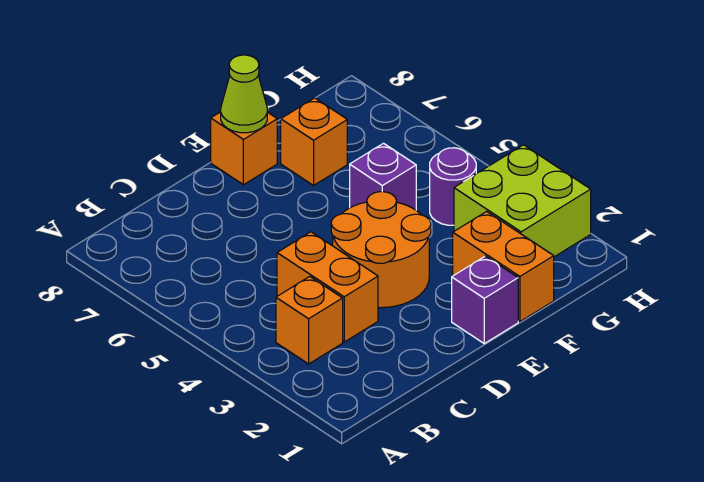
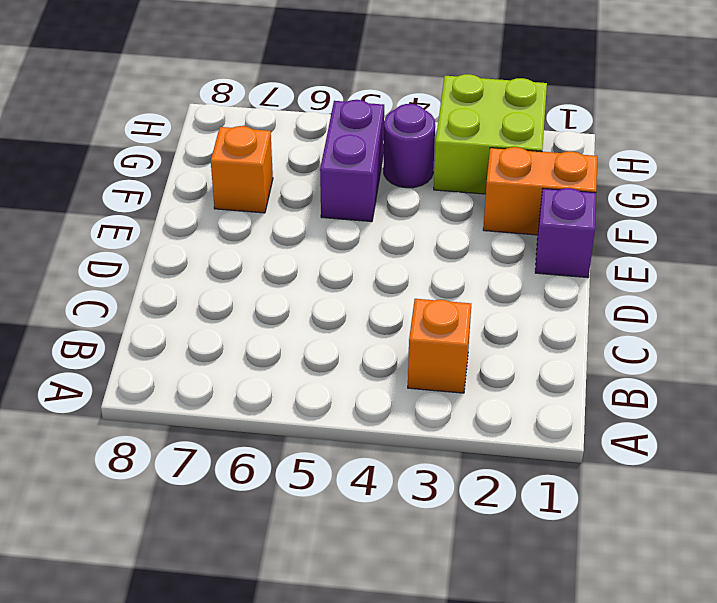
purple 1x2 brick [320,100,384,222] -> purple 1x1 brick [350,143,416,210]
none -> orange 1x2 brick [277,232,378,342]
none -> orange 2x2 round brick [331,192,431,308]

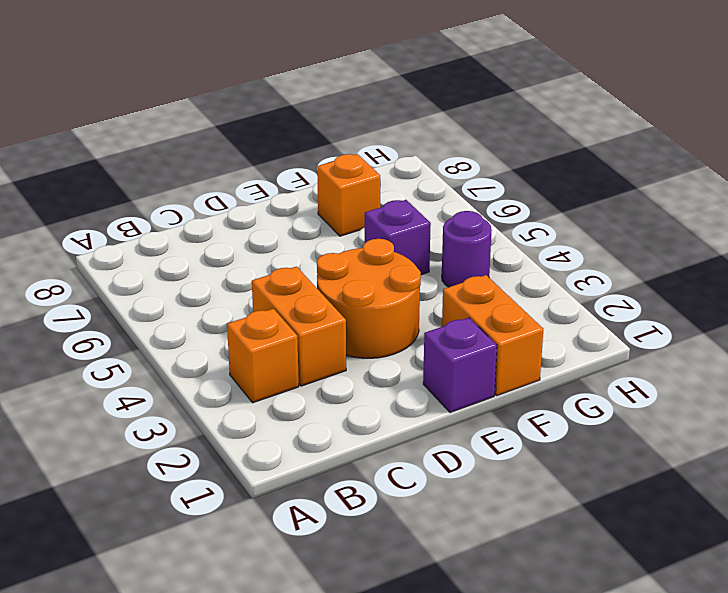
none -> orange 1x1 brick [211,112,277,185]
none -> lime 2x2 brick [454,145,591,257]

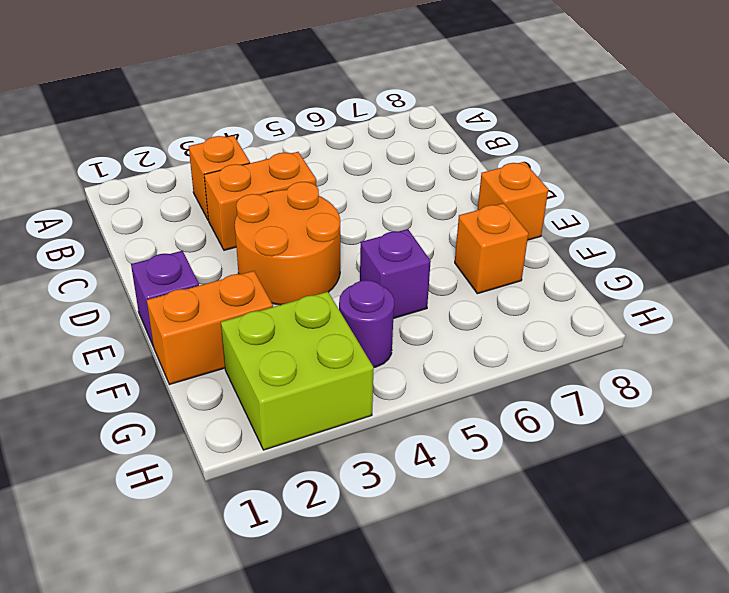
none -> lime 1x1 cone [221,55,267,133]

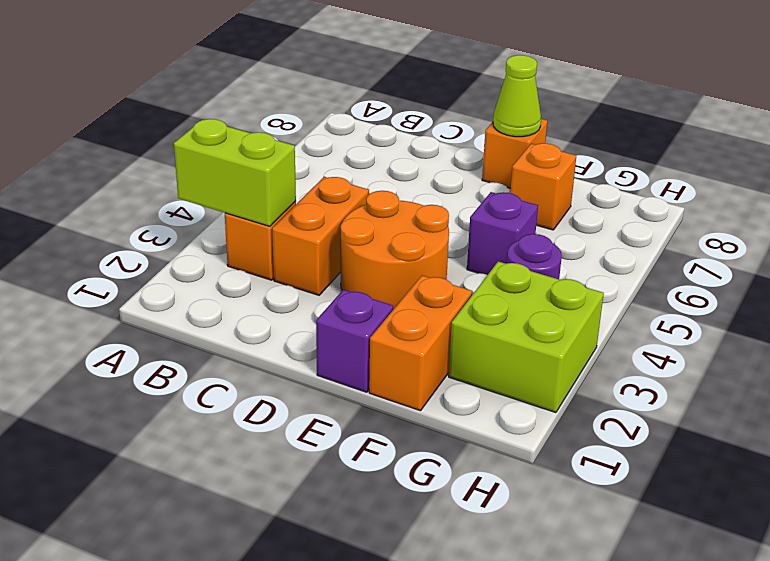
lime 1x2 brick [174,119,296,226] -> none

